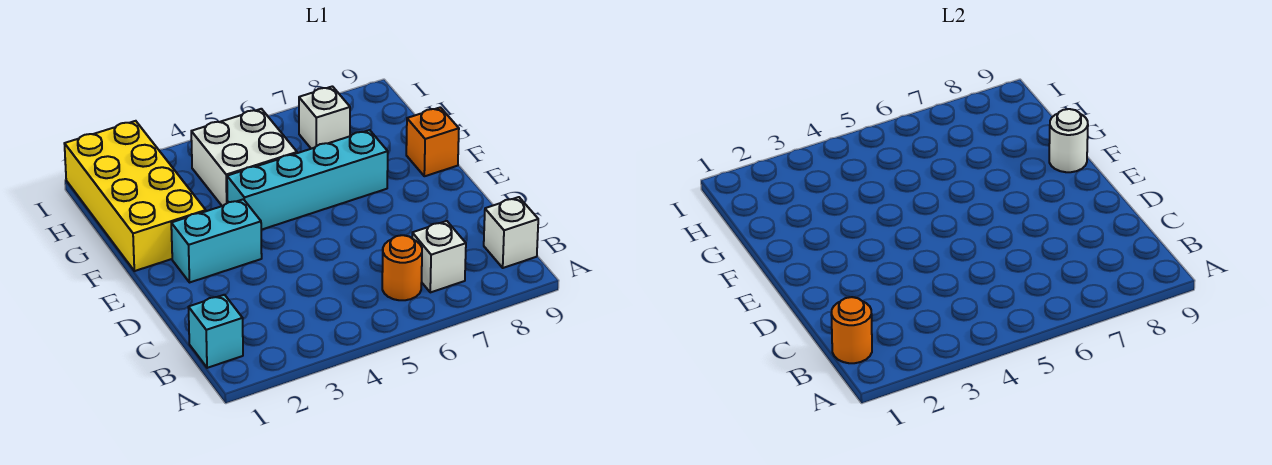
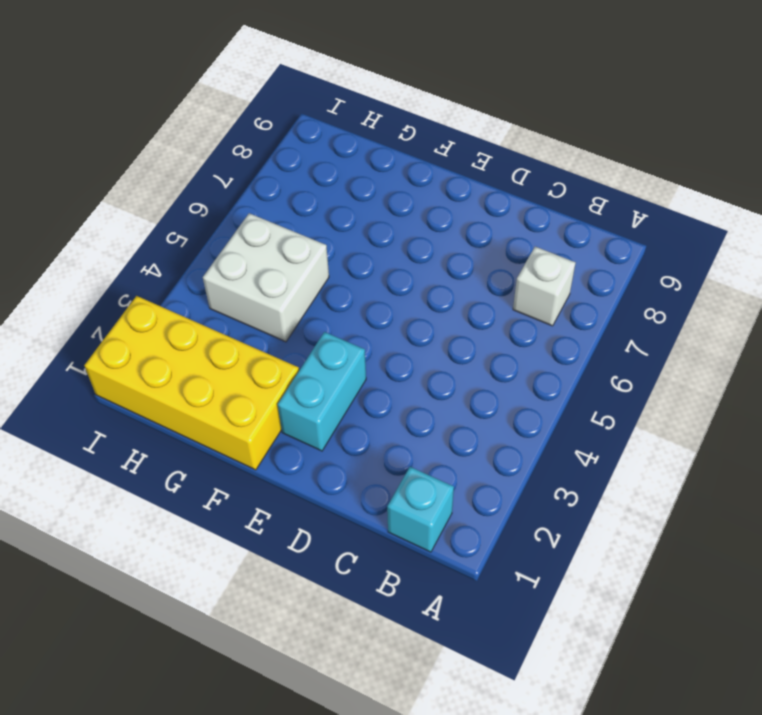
none -> orange 1x1 round brick [382,235,422,300]
none -> white 1x1 brick [484,197,538,268]
none -> cyan 1x4 brick [227,130,388,230]

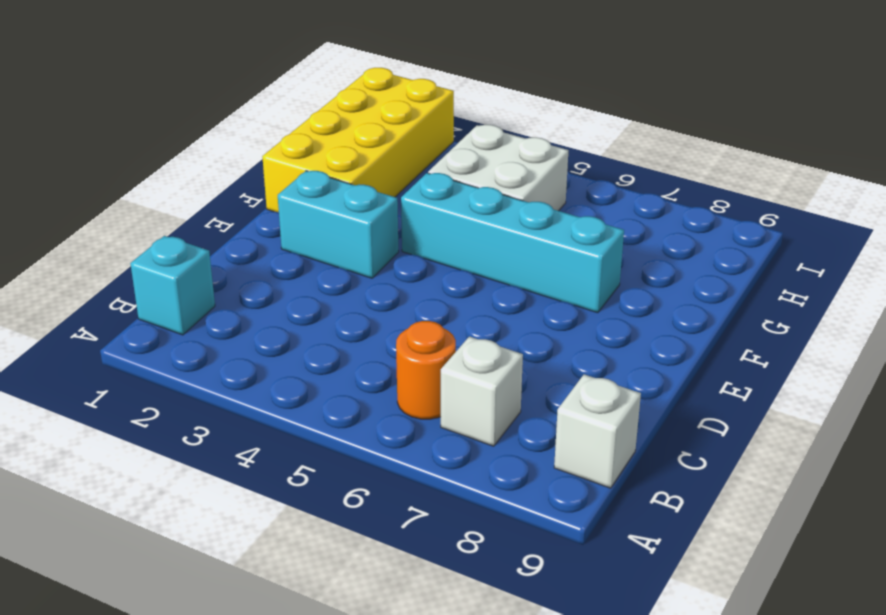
none -> orange 1x1 brick [406,107,459,176]
none -> white 1x1 brick [299,86,350,149]
none -> orange 1x1 round brick [831,297,872,363]

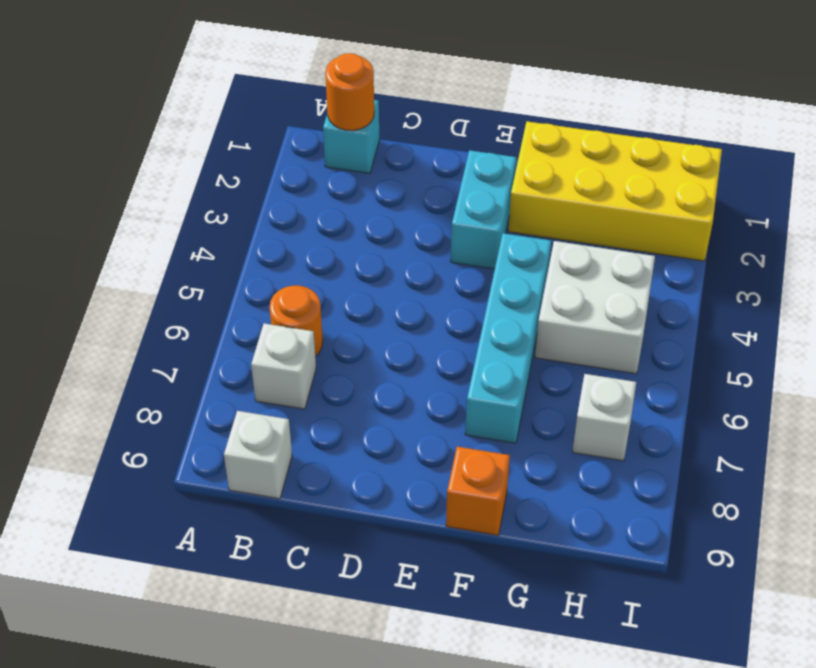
none -> white 1x1 round brick [1049,109,1088,172]

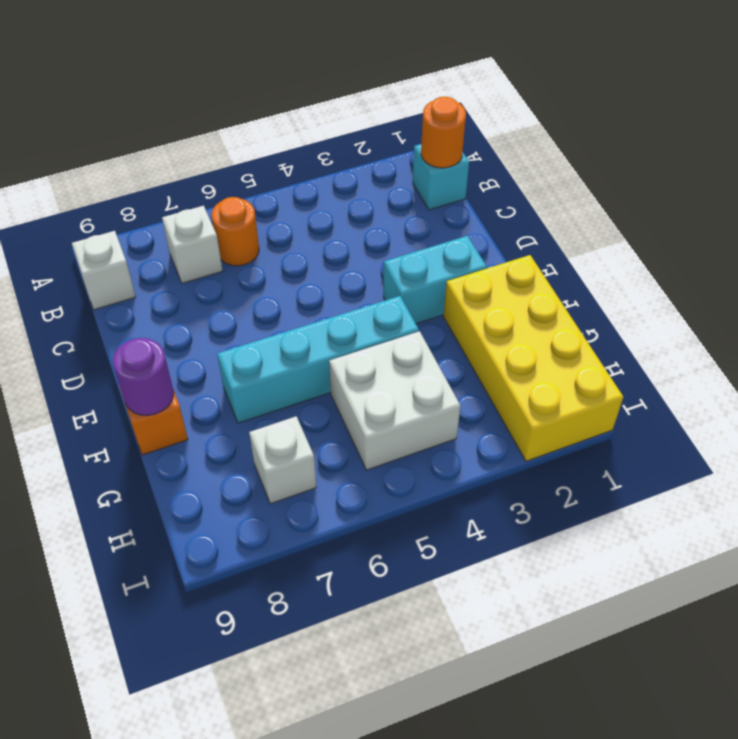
purple 1x1 round brick [113,338,174,416] -> white 1x1 round brick [1049,109,1088,172]

